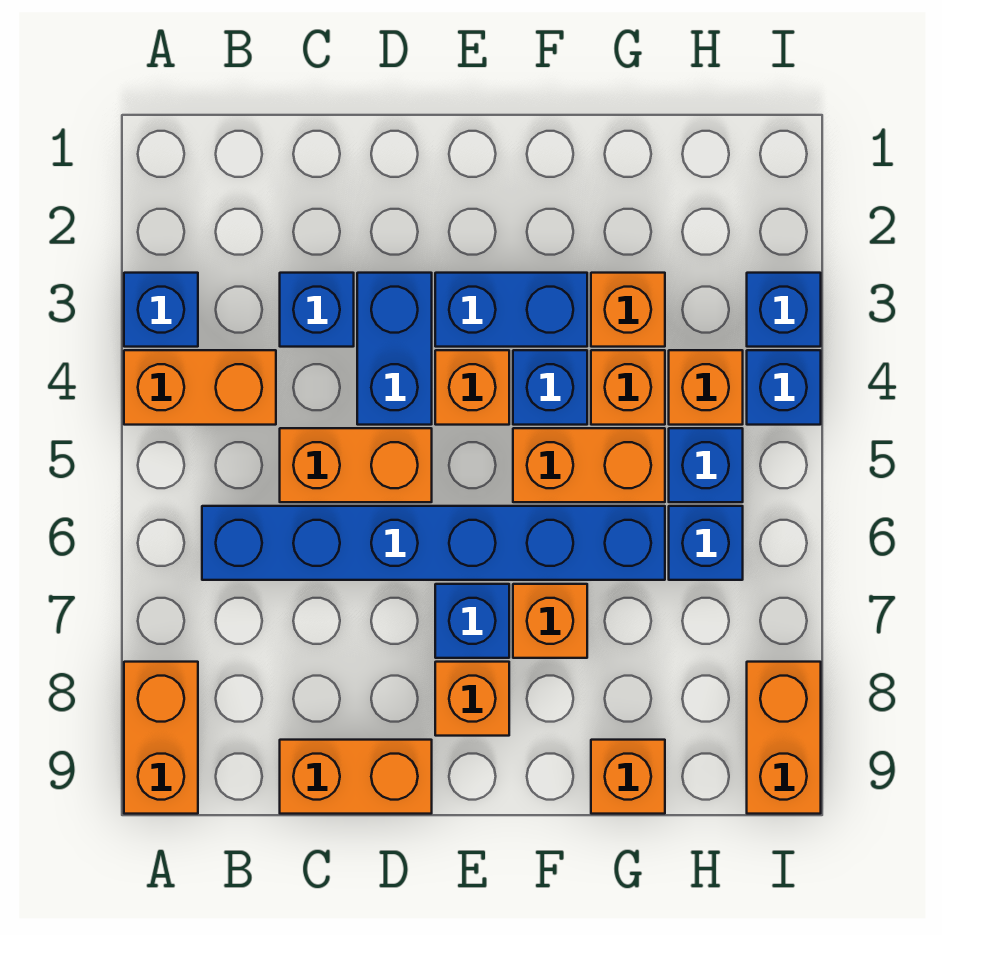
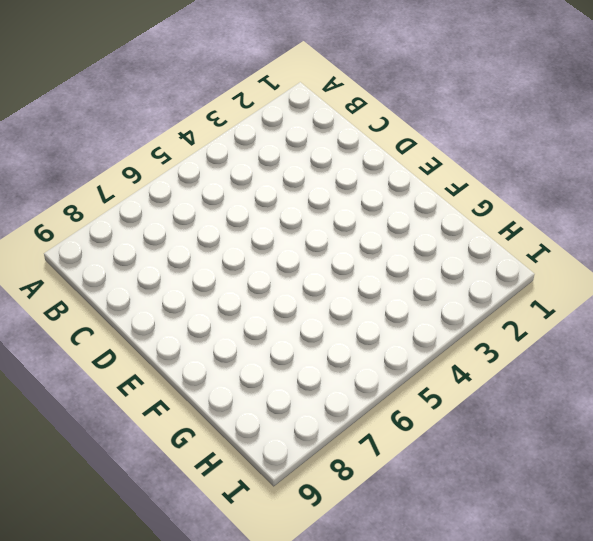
none -> blue 1x1 brick [124,273,198,347]
none -> orange 1x2 brick [124,350,276,425]
none -> orange 1x2 brick [124,662,198,814]

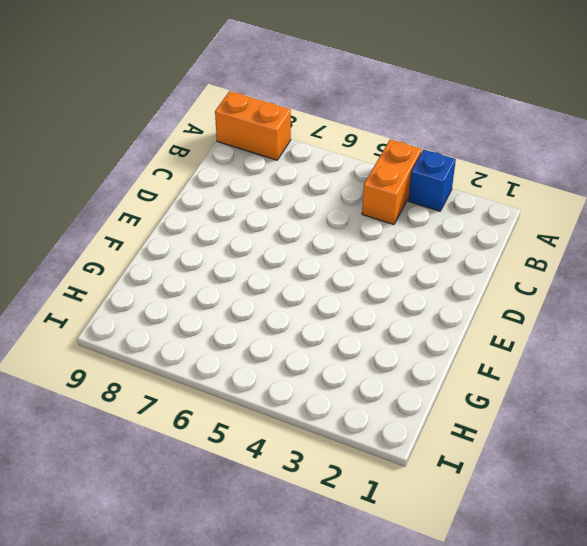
none -> blue 1x6 brick [202,506,665,580]
none -> blue 1x1 brick [280,273,354,347]
none -> orange 1x2 brick [280,428,432,502]

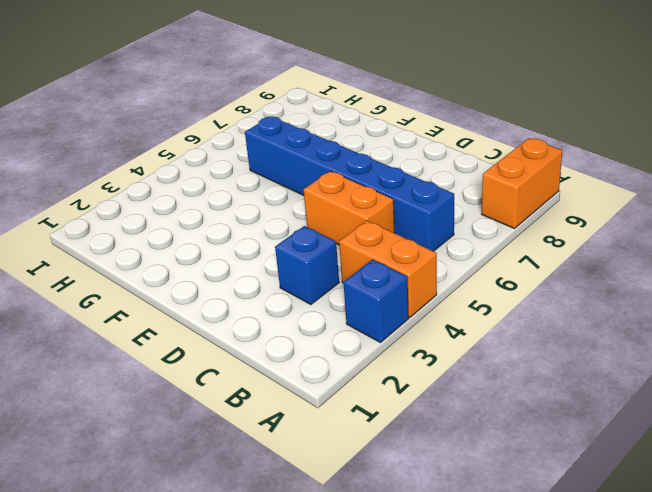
none -> orange 1x2 brick [280,740,432,814]
none -> blue 1x2 brick [357,273,432,425]
none -> blue 1x2 brick [435,273,587,347]

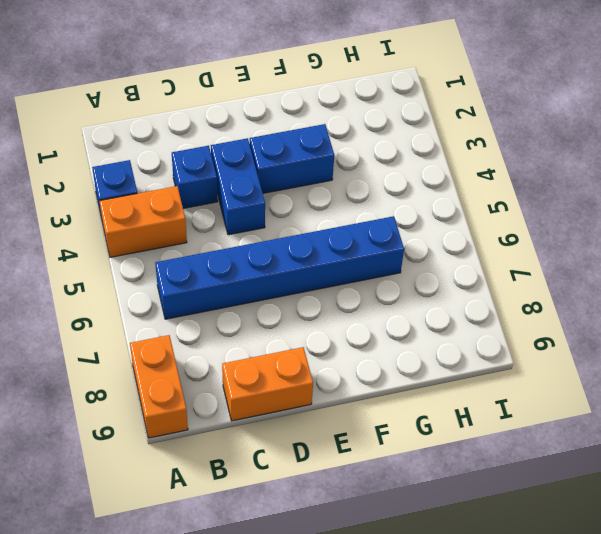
none -> orange 1x2 brick [280,428,432,502]
none -> orange 1x1 brick [435,350,509,425]
none -> blue 1x1 brick [435,584,509,658]

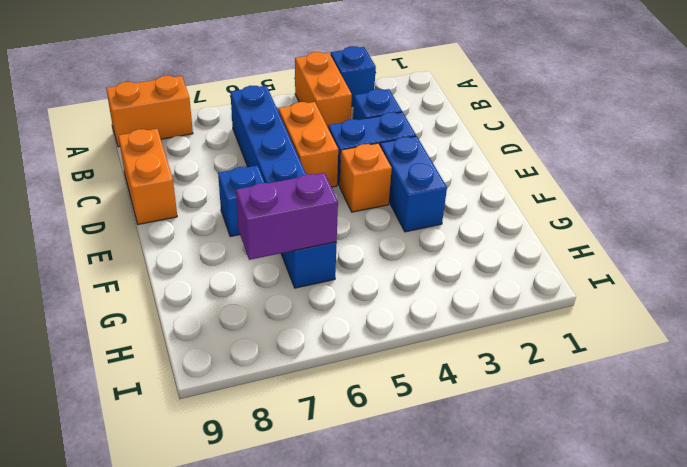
purple 1x2 brick [236,173,338,260] -> none
none -> orange 1x1 brick [435,662,509,736]
none -> blue 1x1 brick [513,350,587,425]
none -> orange 1x2 brick [513,428,665,502]

